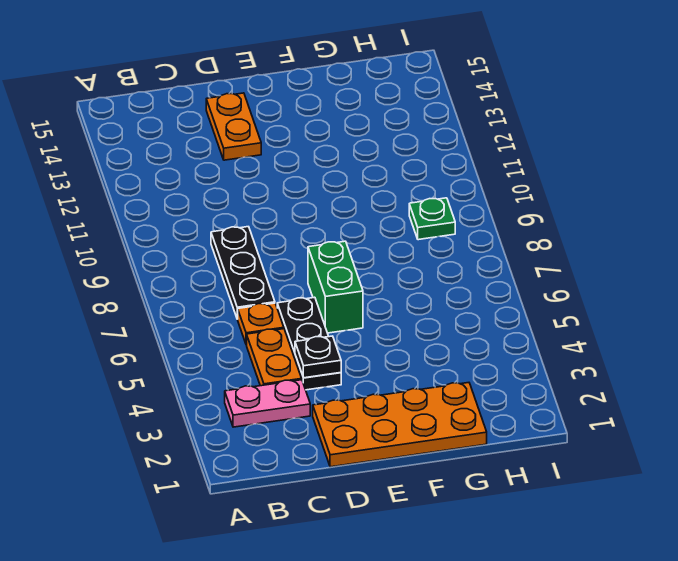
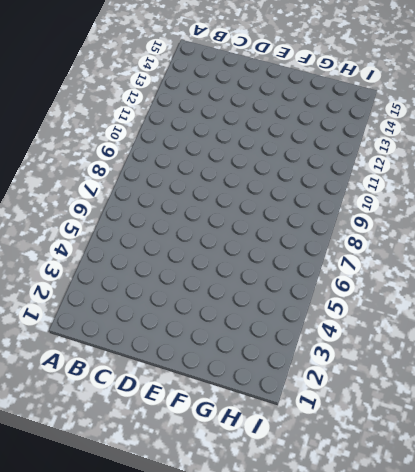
none -> pink 1x2 plate [225,380,310,427]
none -> orange 1x2 plate [247,329,302,386]

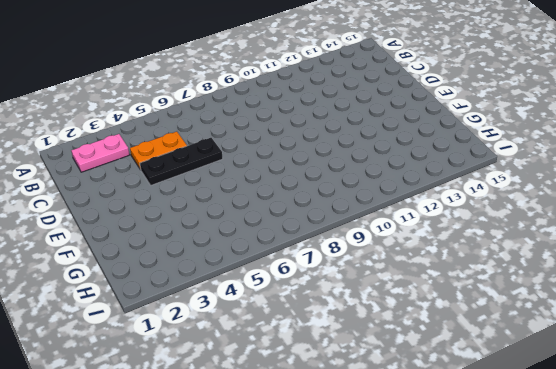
pink 1x2 plate [71,134,129,172] -> pink 1x2 plate turned to [225,380,310,427]
none -> orange 1x1 plate [238,303,284,345]
none -> black 1x3 plate [211,227,275,319]

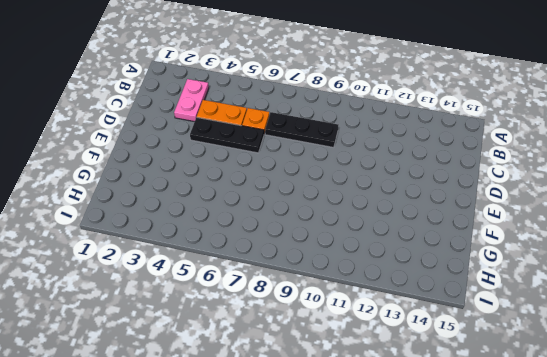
none -> orange 2x4 plate [313,383,487,467]
none -> orange 1x2 plate [206,93,261,160]

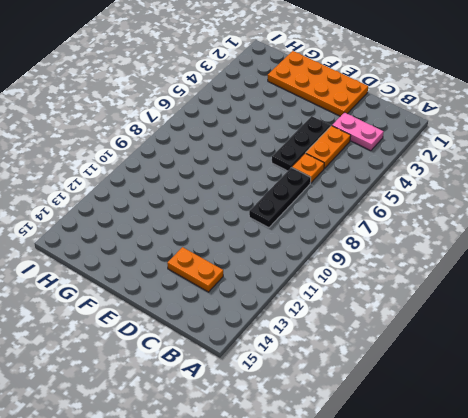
orange 1x2 plate [167,247,223,292] -> orange 1x2 plate turned to [206,93,261,160]
none -> green 1x2 brick [308,241,363,333]
none -> green 1x1 plate [409,198,455,240]

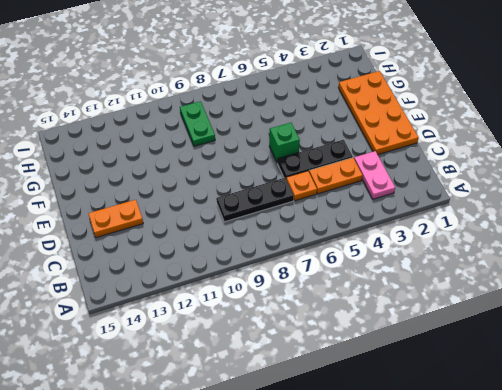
green 1x1 brick [269,123,300,163] -> green 1x2 brick [308,241,363,333]
green 1x2 plate [180,101,215,146] -> green 1x1 plate [409,198,455,240]
none -> black 1x1 plate [295,336,341,378]

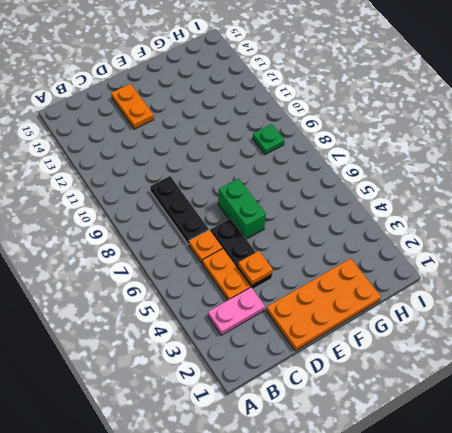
orange 1x1 plate [238,251,273,285] -> black 1x1 plate [295,336,341,378]

